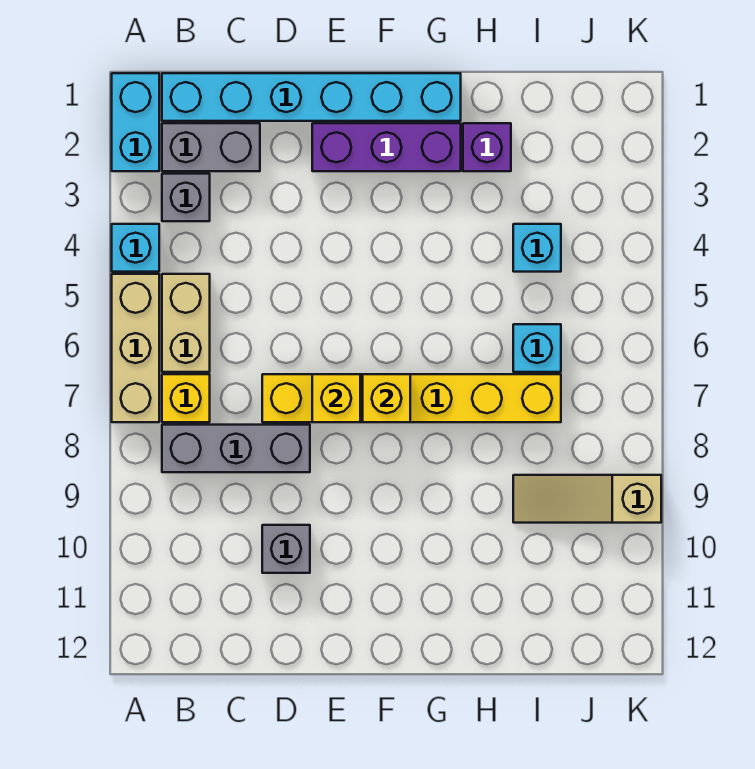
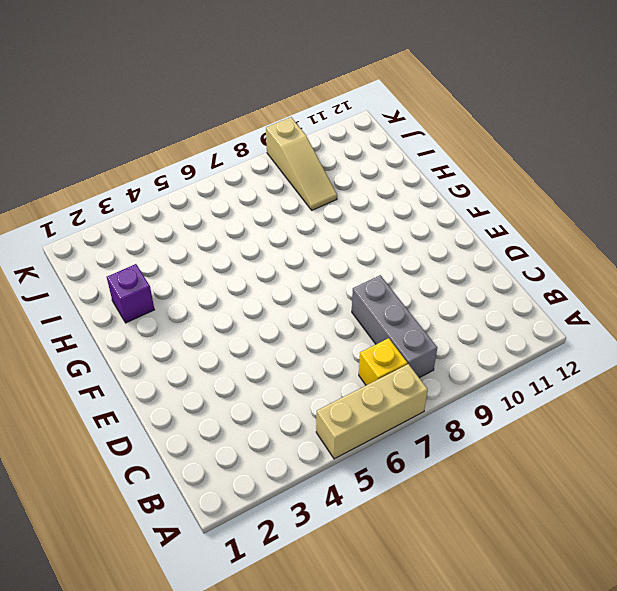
none -> cyan 1x2 brick [112,73,159,171]
none -> cyan 1x1 brick [112,224,159,272]
none -> cyan 1x6 brick [162,73,461,121]

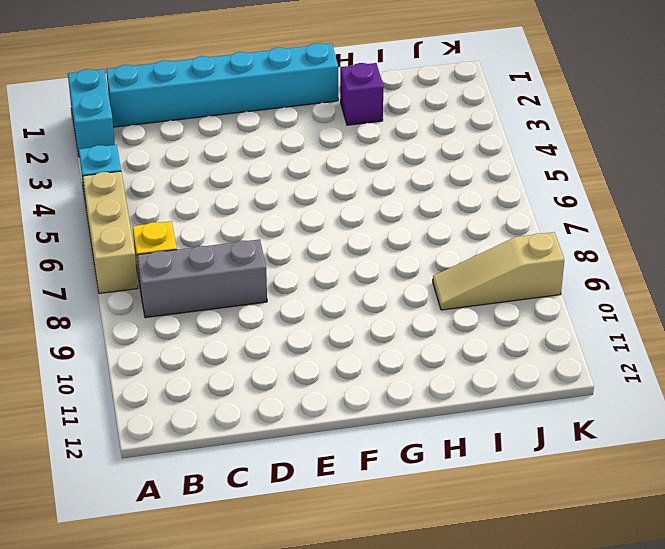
none -> grey 1x2 brick [162,123,260,171]
none -> grey 1x1 brick [162,174,210,221]
none -> tan 1x2 brick [162,274,210,372]

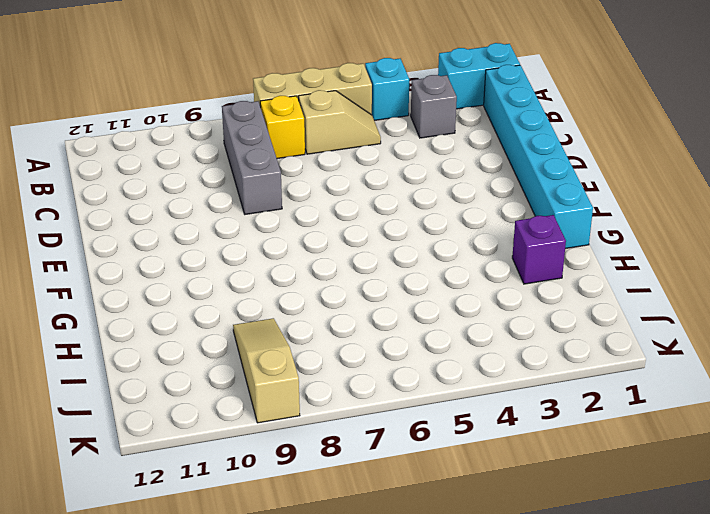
tan 1x2 slope [299,90,381,154] -> tan 1x2 brick [162,274,210,372]
none -> grey 1x2 brick [162,123,260,171]
none -> yellow 1x6 brick [262,374,561,422]
none -> grey 1x1 brick [262,525,310,573]

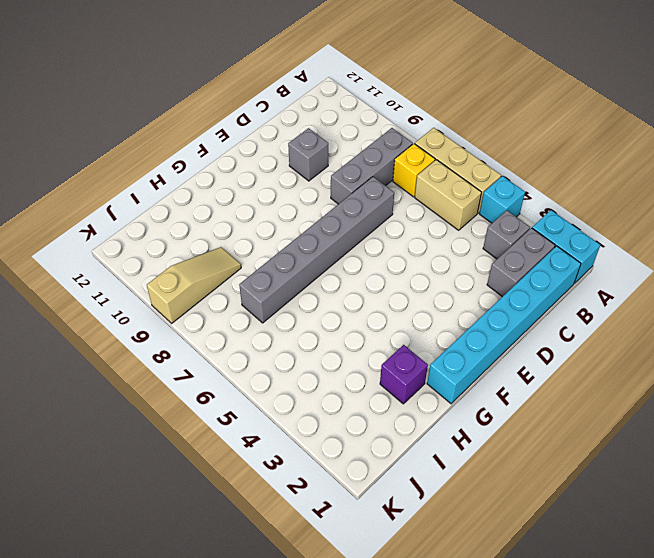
grey 1x6 brick [239,177,394,323] -> yellow 1x6 brick [262,374,561,422]
none -> purple 1x3 brick [312,123,461,171]
none -> cyan 1x1 brick [513,224,561,272]
none -> cyan 1x1 brick [513,324,561,372]

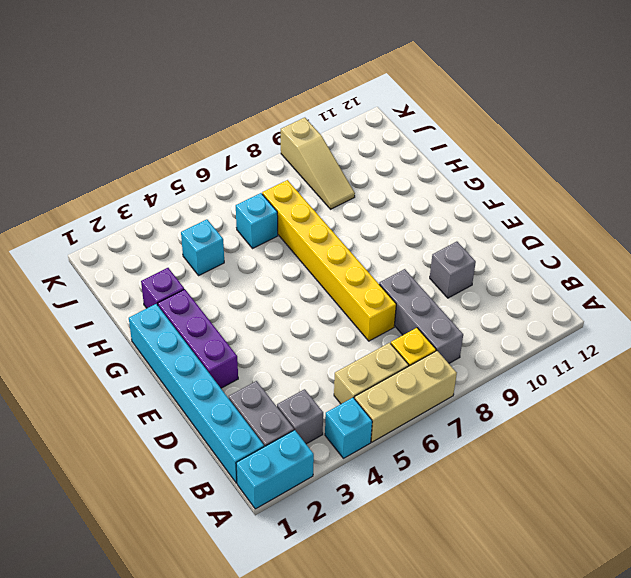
none -> yellow 1x1 brick [312,374,360,422]
none -> yellow 1x1 brick [363,374,410,422]

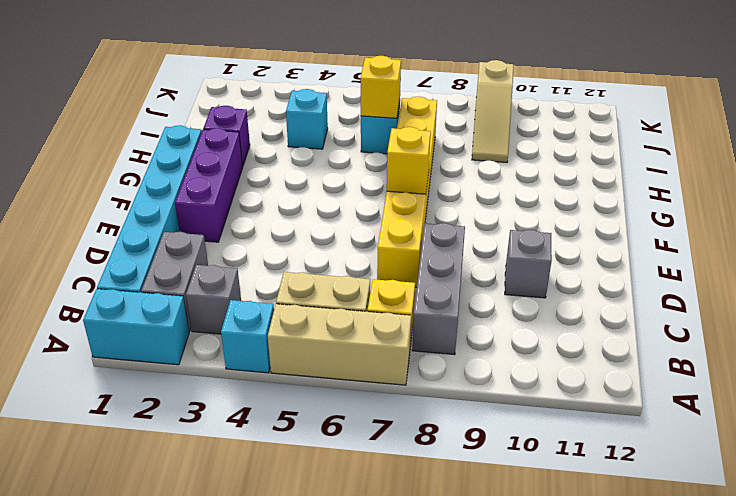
yellow 1x1 brick [361,56,401,118] -> yellow 1x1 brick moved to [312,374,360,422]

